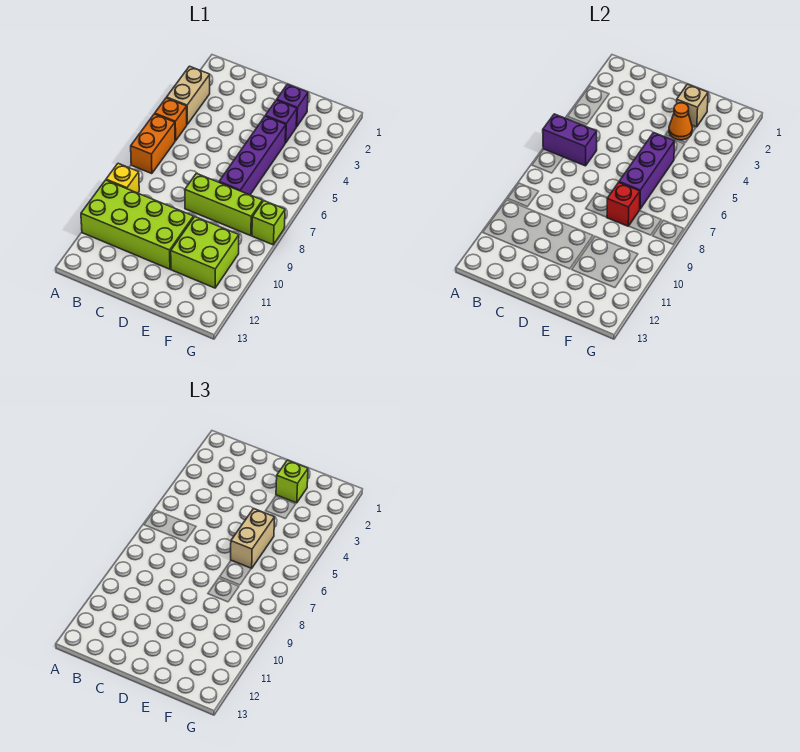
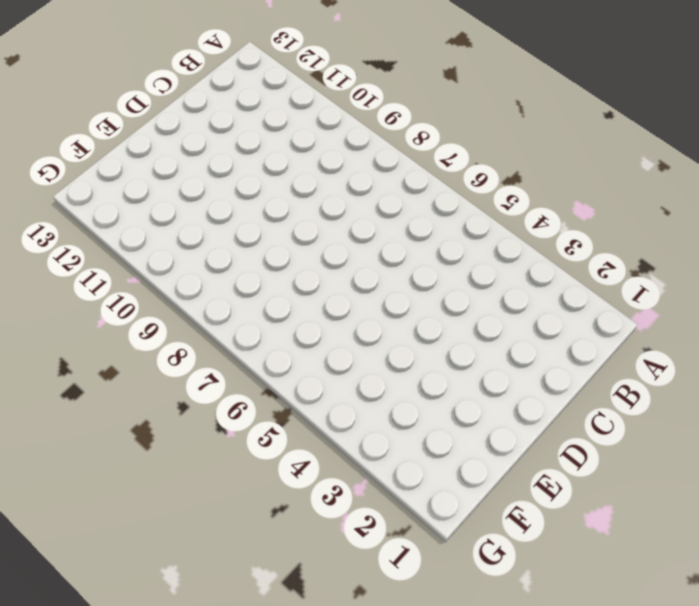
none -> tan 1x2 brick [167,66,210,124]
none -> orange 1x1 brick [155,98,187,141]
none -> orange 1x2 brick [131,114,175,174]

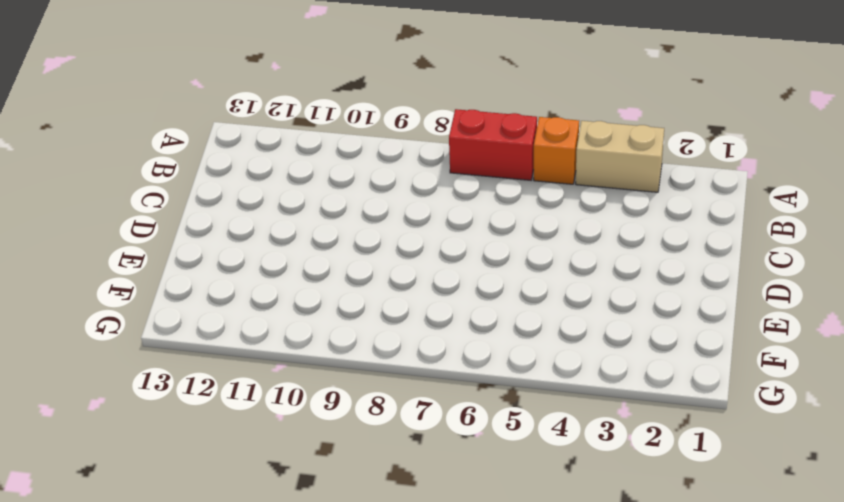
red 1x2 brick [449,109,537,180] -> orange 1x2 brick [131,114,175,174]
none -> yellow 1x1 brick [106,163,139,193]
none -> lime 2x4 brick [81,180,194,269]
none -> lime 1x3 brick [185,173,262,236]

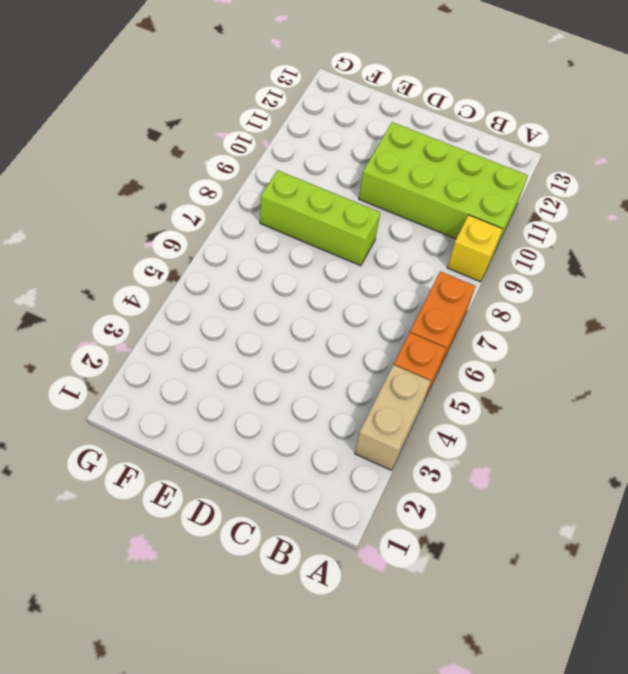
none -> purple 1x1 brick [277,84,308,127]
none -> purple 1x1 brick [266,100,297,143]
none -> purple 1x4 brick [219,116,286,195]

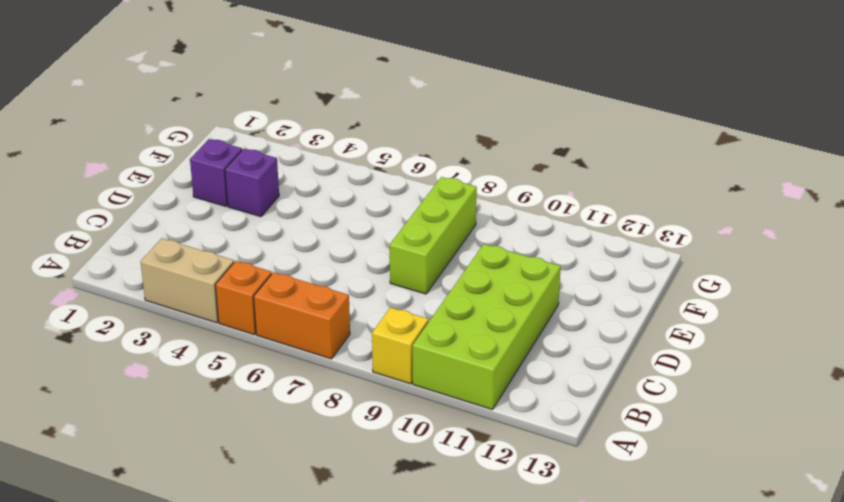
none -> purple 1x4 brick [219,116,286,195]
none -> lime 2x2 brick [171,217,239,288]
none -> lime 1x1 brick [252,201,285,245]

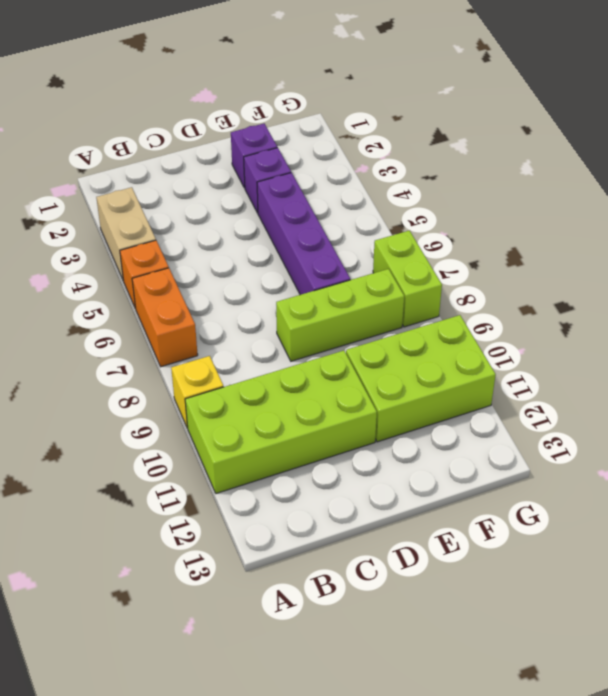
lime 2x3 brick [346,315,496,442] -> lime 2x2 brick [171,217,239,288]
lime 1x2 brick [373,231,442,327] -> lime 1x1 brick [252,201,285,245]
none -> purple 1x2 brick [543,114,597,166]
none -> tan 1x1 brick [677,84,708,127]
none -> orange 1x1 cone [669,103,692,140]

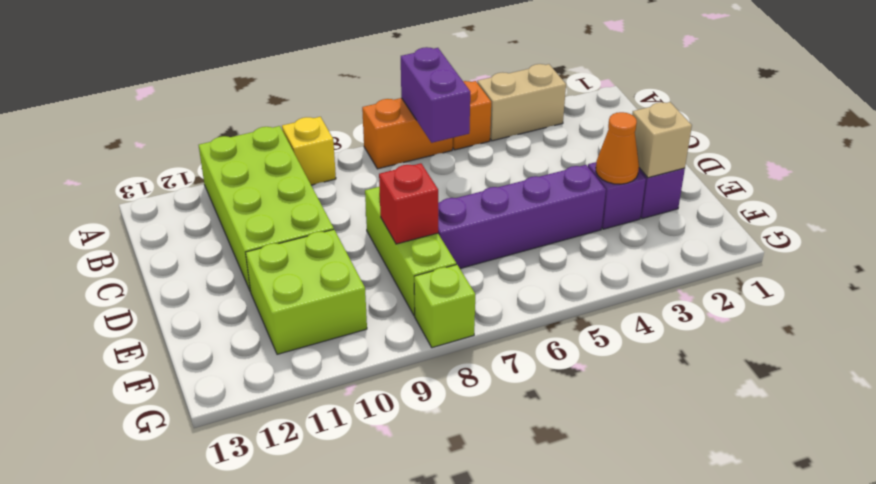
none -> purple 1x3 brick [619,132,675,209]
none -> lime 1x1 brick [276,460,308,503]
none -> tan 1x2 brick [231,508,275,569]

